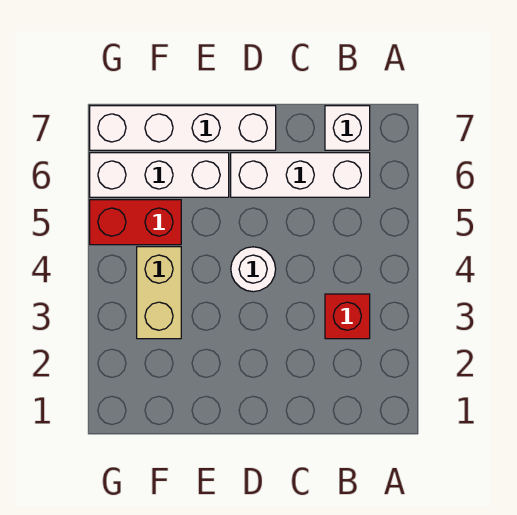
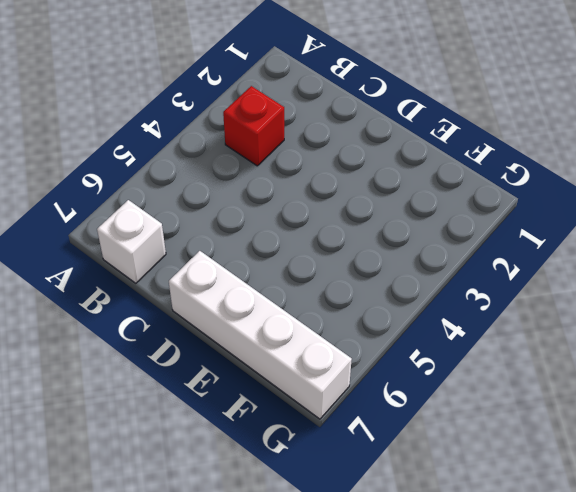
none -> white 1x3 brick [231,153,370,197]
none -> white 1x1 round brick [231,247,276,292]

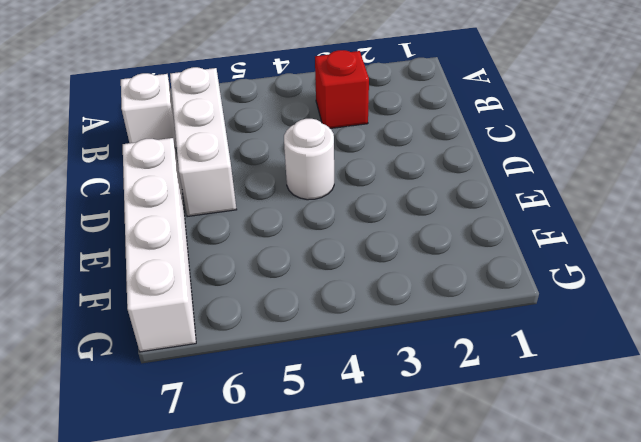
none -> white 1x3 brick [90,153,229,197]
none -> tan 1x2 brick [137,247,181,339]

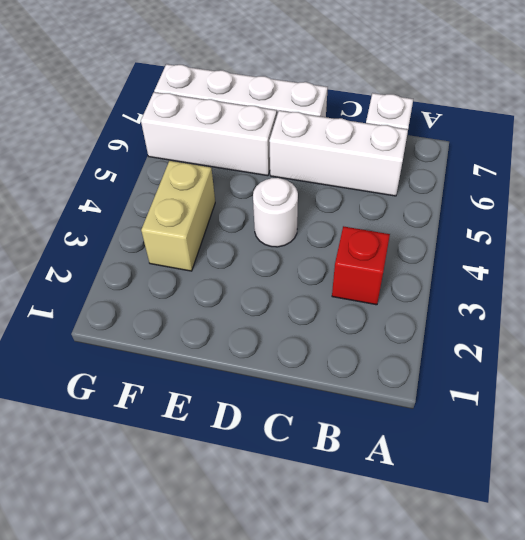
none -> red 1x2 brick [90,200,181,245]

